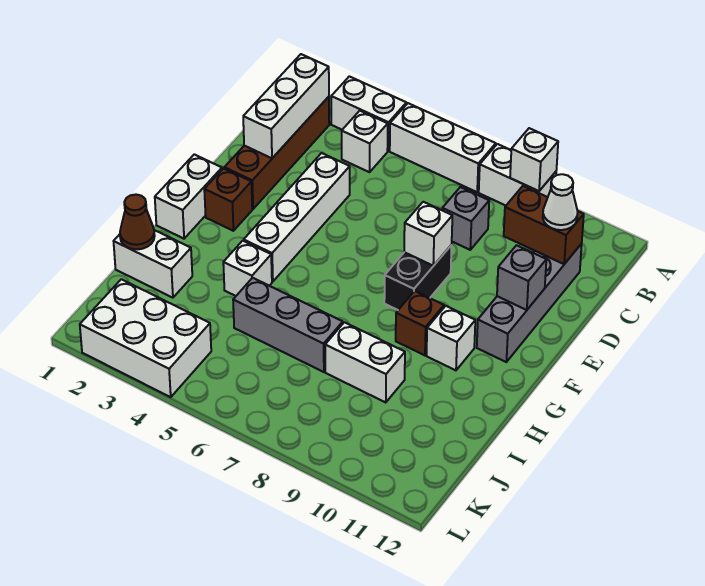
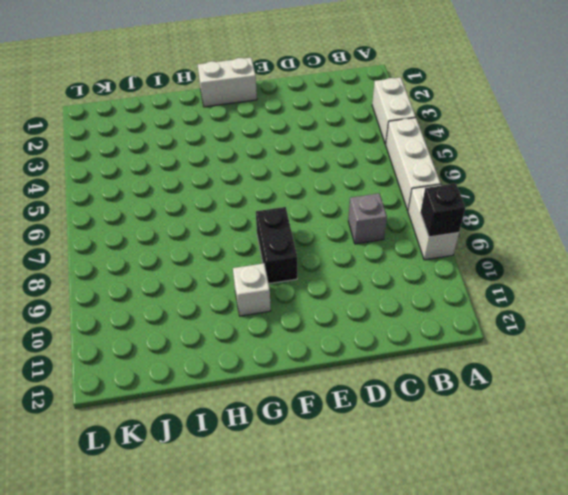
black 1x1 brick [420,183,465,237] -> white 1x1 brick [510,128,558,191]
black 1x2 brick [256,207,297,284] -> black 1x2 brick turned to [384,245,452,310]
none -> brown 1x4 brick [224,97,329,209]
none -> white 1x1 brick [342,111,388,172]
none -> grey 1x4 brick [477,244,582,362]

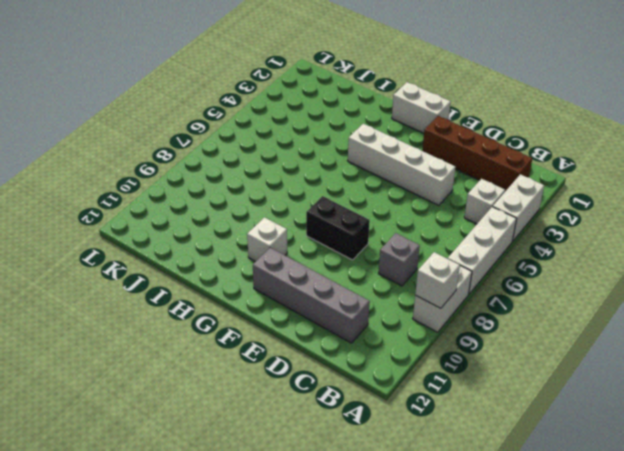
none -> brown 1x1 brick [204,168,252,231]
none -> brown 1x1 brick [396,291,444,355]
none -> white 1x1 brick [223,241,272,296]

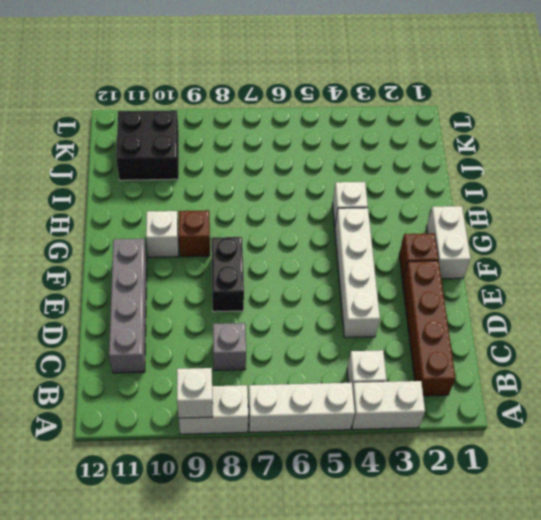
black 2x2 brick [116,110,179,180] -> none
none -> white 1x2 brick [114,230,192,298]
none -> grey 1x3 brick [233,278,343,372]
none -> white 1x2 brick [325,322,405,402]

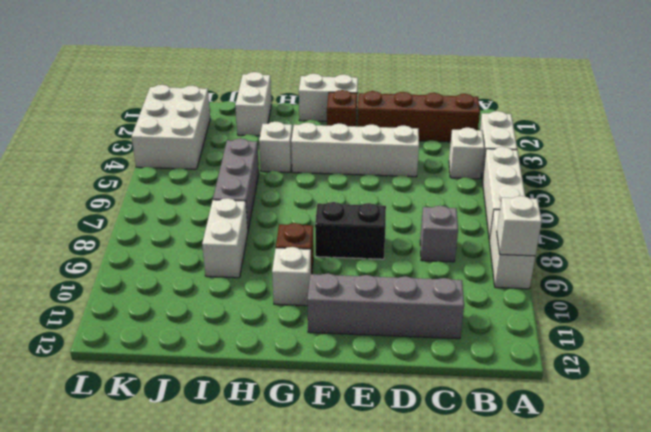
none -> white 1x3 brick [243,54,329,158]
none -> brown 1x2 brick [504,186,584,264]
none -> white 1x1 brick [404,202,452,266]

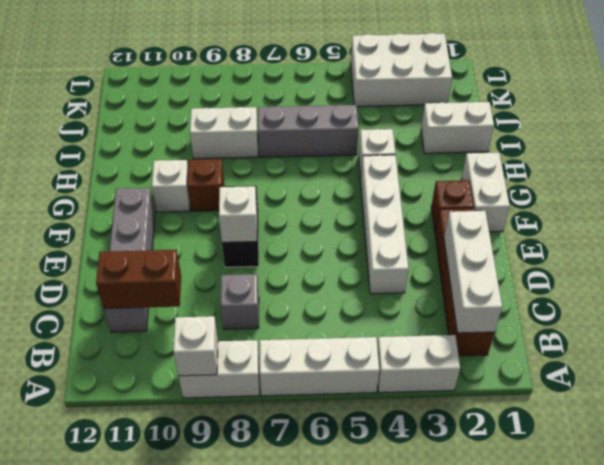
none -> white 1x1 brick [342,111,388,172]
none -> grey 1x1 brick [497,245,546,310]
none -> brown 1x1 cone [120,195,155,249]

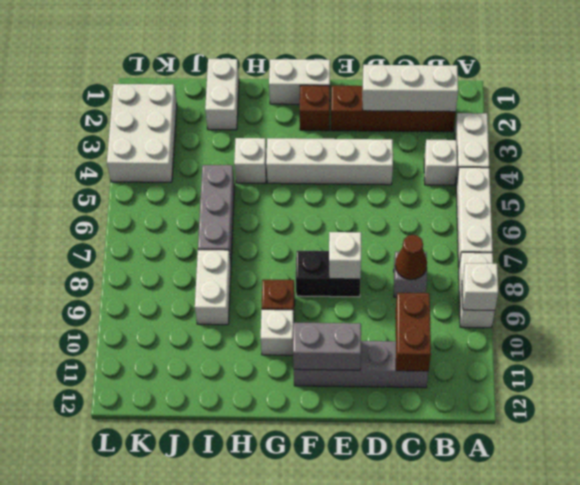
brown 1x1 cone [395,235,427,280] -> brown 1x1 cone moved to [120,195,155,249]
grey 1x2 brick [293,323,361,370] -> grey 1x1 brick [497,245,546,310]
none -> white 1x1 cone [543,174,578,230]

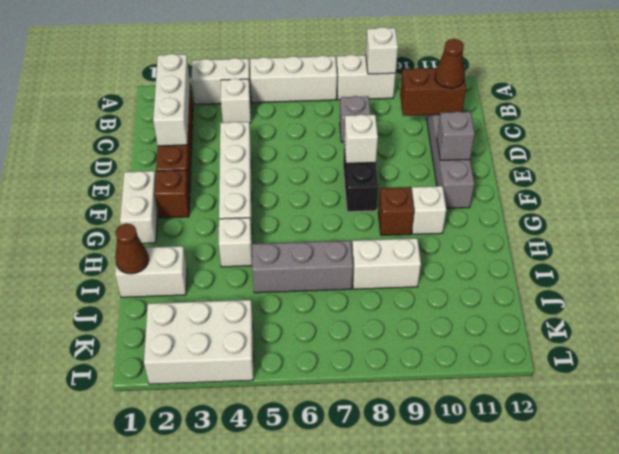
brown 1x1 cone [435,39,465,88] -> white 1x1 cone [543,174,578,230]

